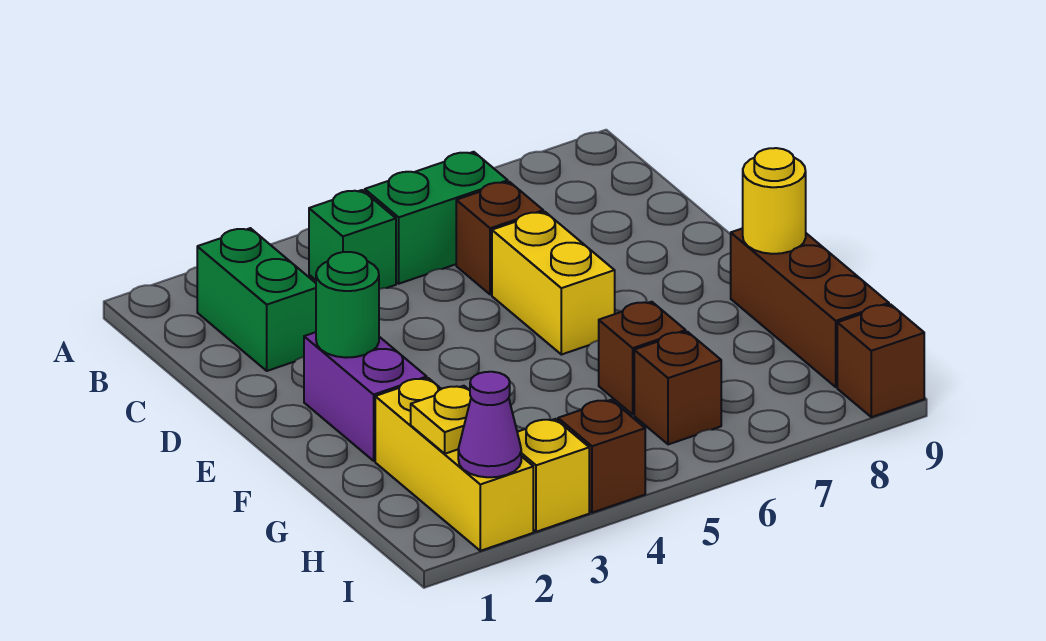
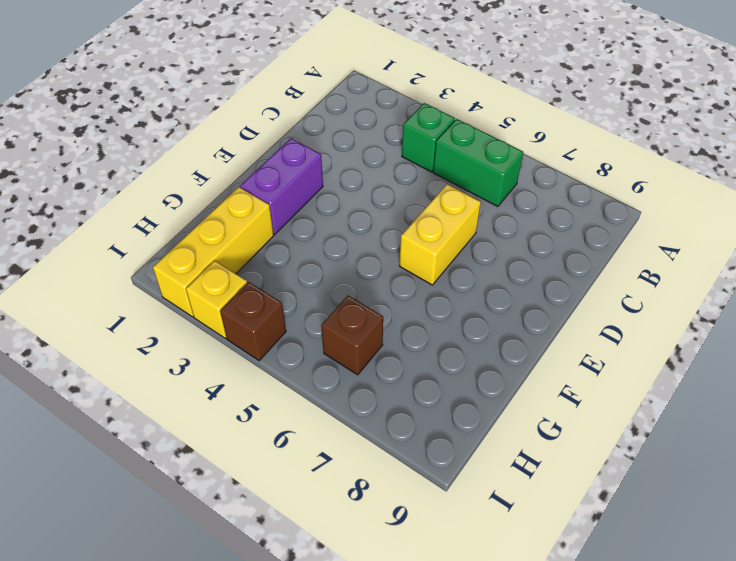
none -> green 1x2 brick [197,228,316,371]
none -> brown 1x1 brick [456,182,543,295]
none -> brown 1x3 brick [731,228,889,387]

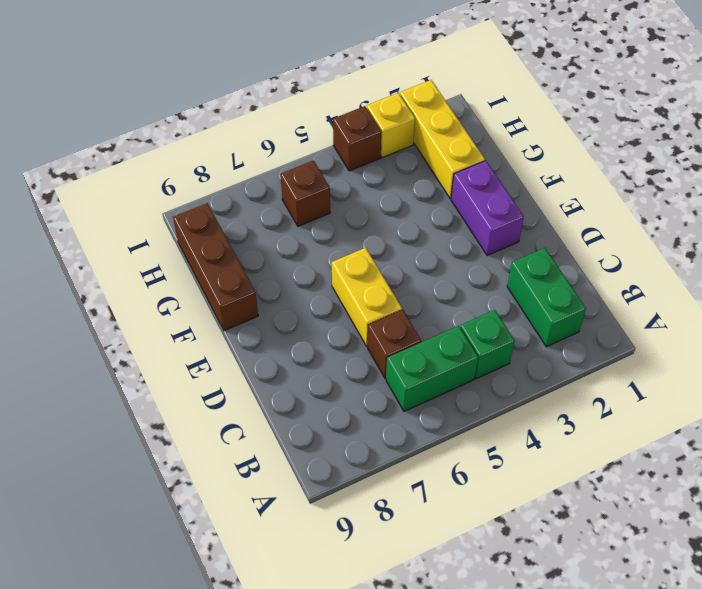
none -> brown 1x1 brick [599,302,686,414]
none -> brown 1x1 brick [837,304,924,417]
none -> green 1x1 round brick [316,252,379,358]

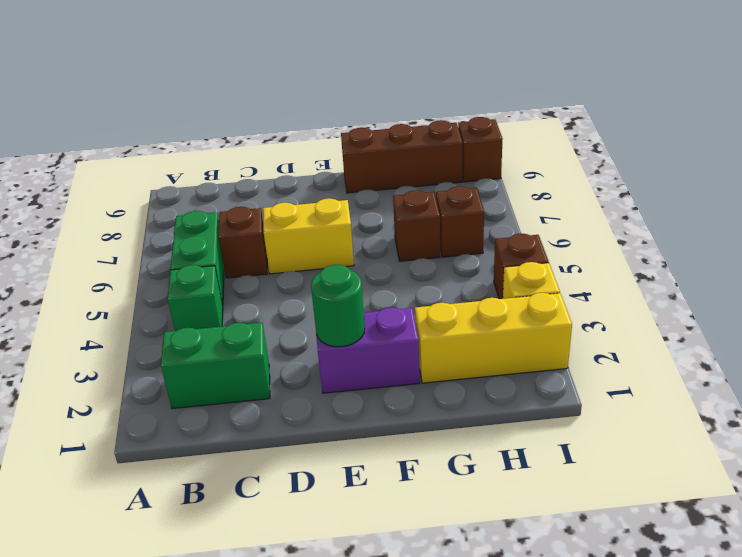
none -> yellow 1x1 round brick [743,148,806,254]
none -> yellow 1x1 plate [411,386,471,454]
none -> purple 1x1 cone [458,372,521,477]

